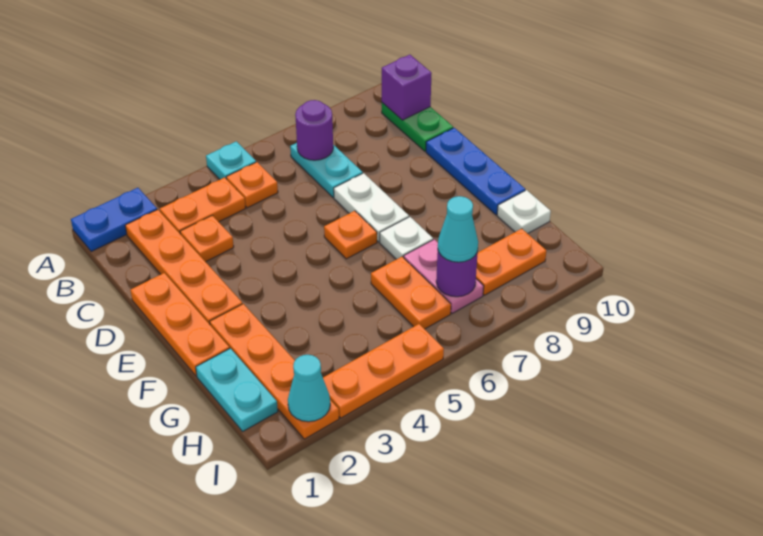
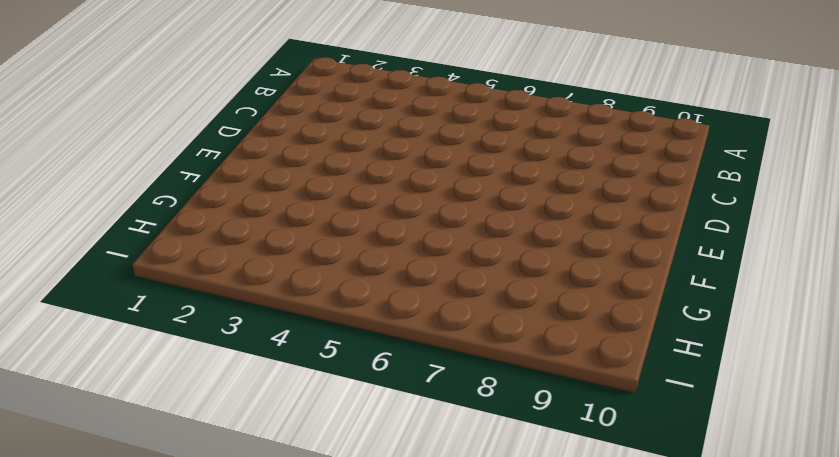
none -> blue 1x2 plate [71,188,157,252]
none -> cyan 1x1 plate [206,141,256,179]
none -> orange 1x4 plate [125,210,242,324]

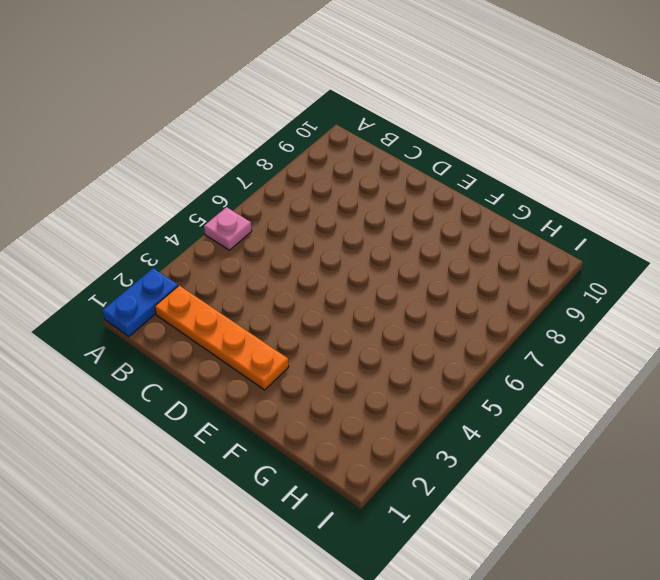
pink 1x1 plate [204,207,252,250] -> cyan 1x1 plate [206,141,256,179]
none -> orange 1x2 plate [160,177,246,233]
none -> orange 1x1 plate [226,162,278,208]
none -> cyan 1x2 plate [290,143,363,197]

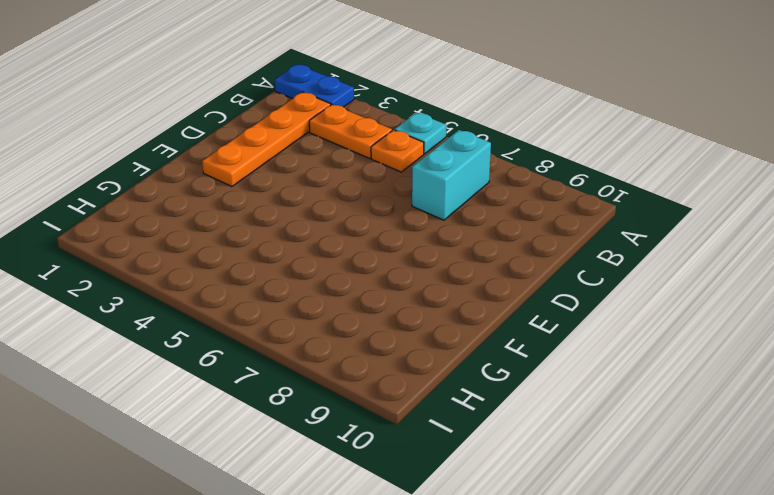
cyan 1x2 brick [412,130,491,220] -> cyan 1x2 plate [290,143,363,197]
none -> green 1x2 plate [382,103,453,151]
none -> orange 1x1 plate [180,215,234,262]
none -> orange 1x3 plate [130,273,230,376]

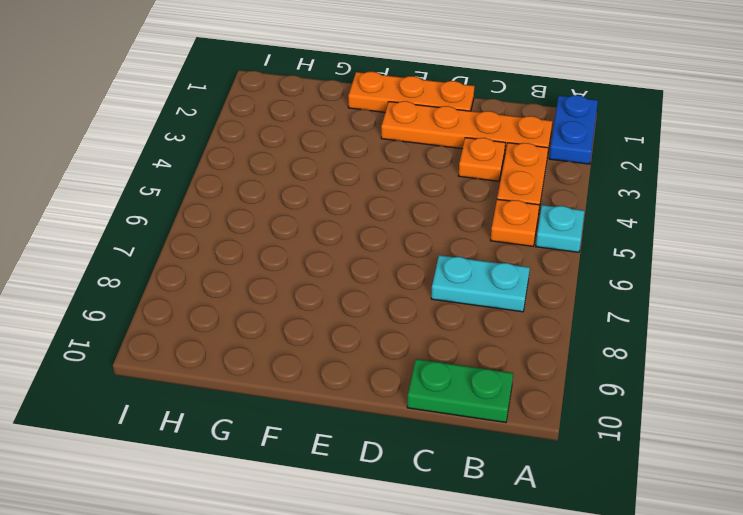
none -> white 1x2 plate [334,173,409,242]
none -> blue 1x3 plate [426,128,525,215]
none -> orange 1x1 plate [324,211,377,259]

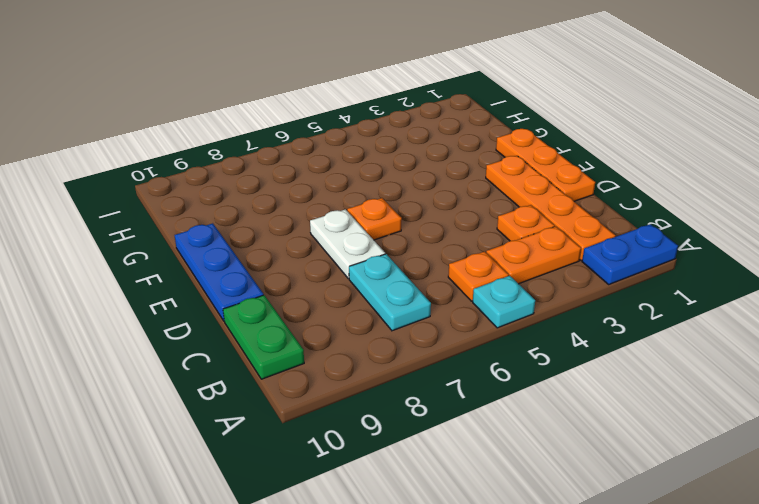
none -> orange 1x4 plate [210,304,339,439]
none -> white 1x1 plate [380,217,433,259]
none -> cyan 1x2 plate [196,348,278,431]

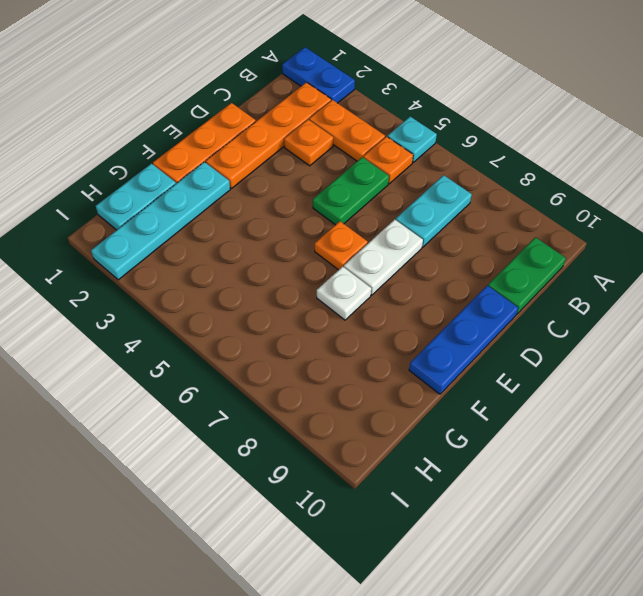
green 1x2 plate [313,157,389,225] -> none
cyan 1x4 plate [91,162,230,280] -> orange 1x4 plate [210,304,339,439]
none -> orange 1x2 plate [371,257,451,329]
none -> pink 1x2 plate [404,239,484,314]
none -> white 1x1 plate [497,190,551,234]

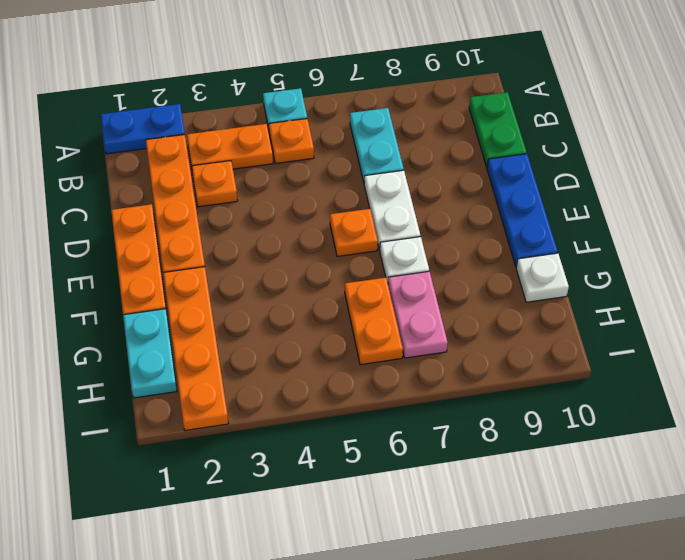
none -> orange 1x2 plate [476,229,546,295]
none -> orange 1x3 plate [323,324,444,418]
none -> purple 1x1 round brick [295,100,333,160]

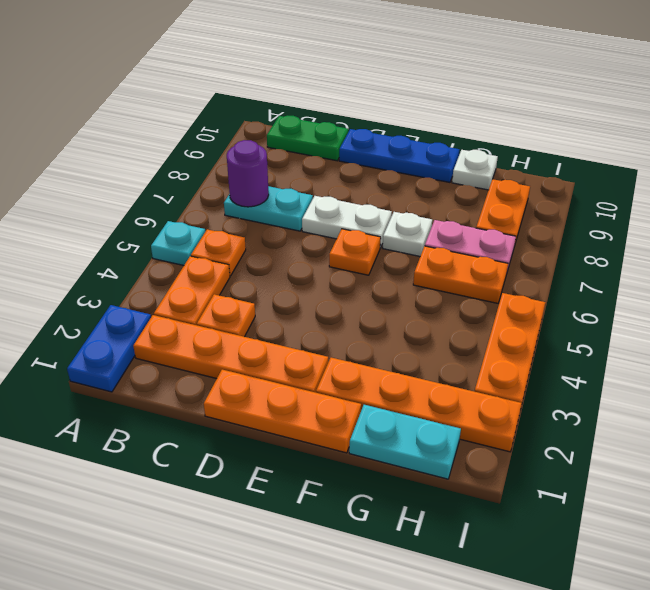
none -> purple 1x1 brick [382,55,432,120]
none -> purple 1x1 round brick [436,251,478,297]
none -> cyan 1x1 cone [288,355,330,422]

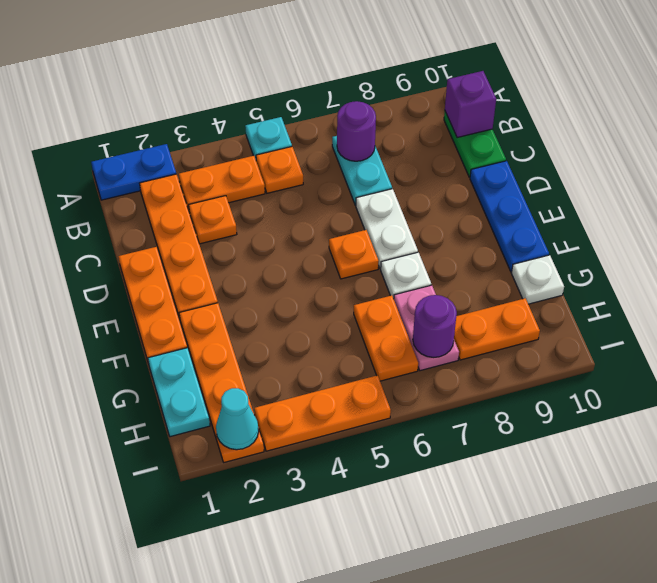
none -> cyan 1x1 cone [438,196,478,262]

